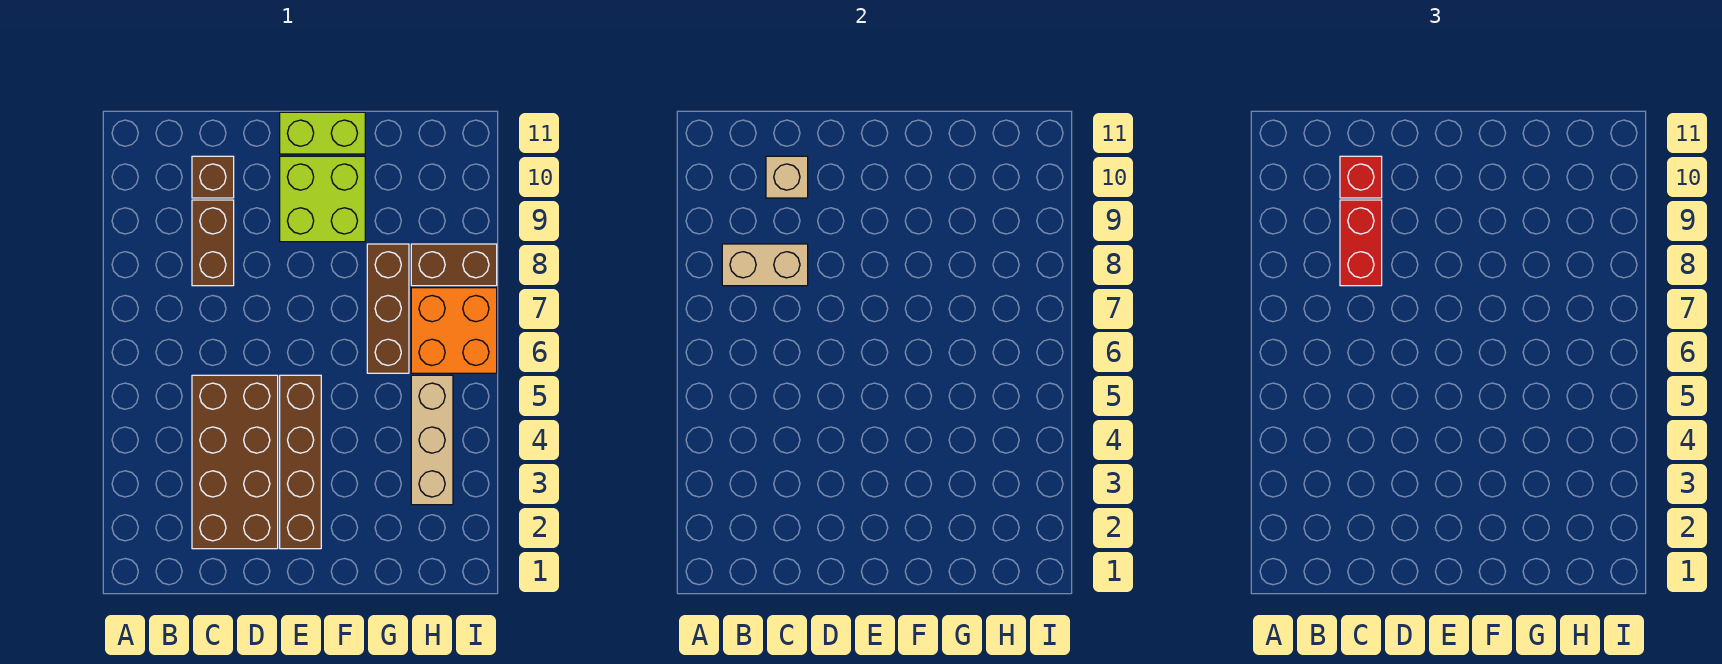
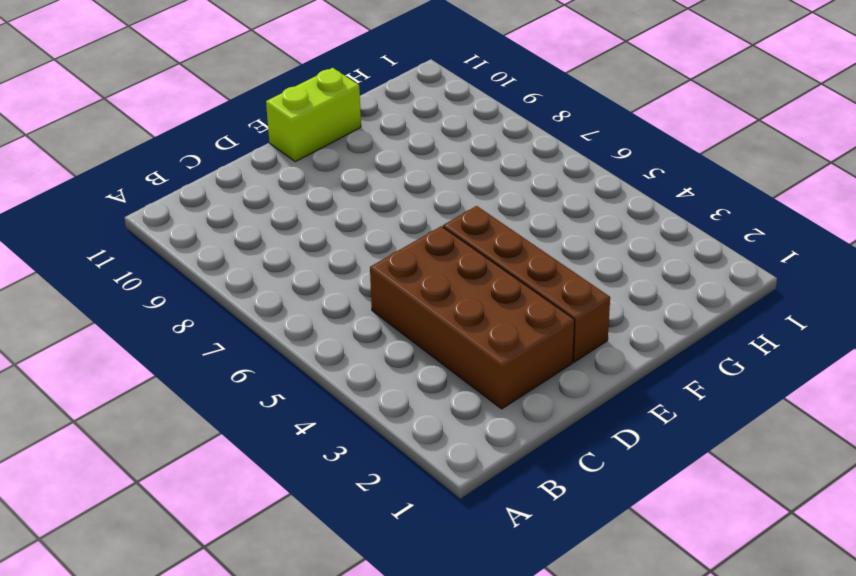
none -> brown 1x2 brick [192,200,234,286]
none -> brown 1x1 brick [192,156,234,198]
none -> lime 2x2 brick [280,156,365,242]

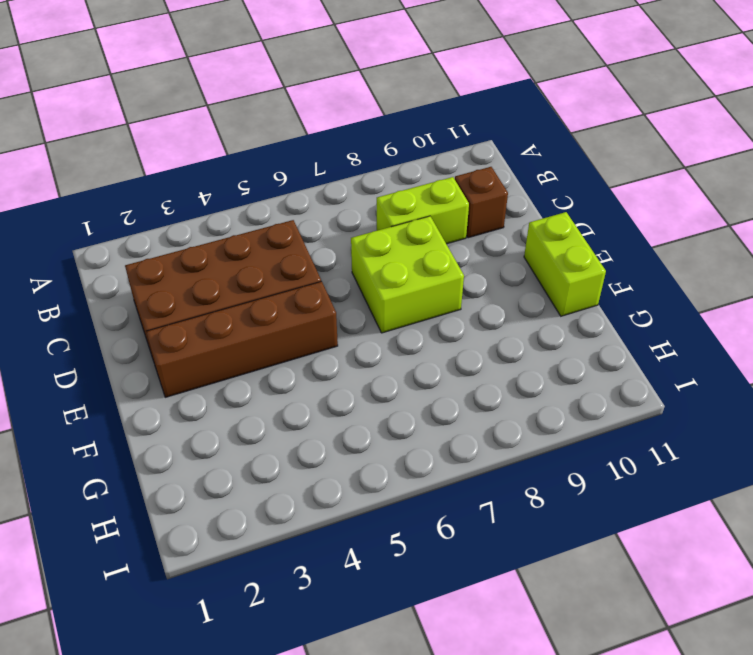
lime 1x2 brick [377,177,469,244] -> brown 1x2 brick [192,200,234,286]
lime 2x2 brick [351,216,464,333] -> lime 2x2 brick moved to [280,156,365,242]
none -> brown 1x3 brick [367,244,409,373]
none -> tan 1x3 brick [411,375,453,505]
none -> orange 2x2 brick [411,288,497,373]

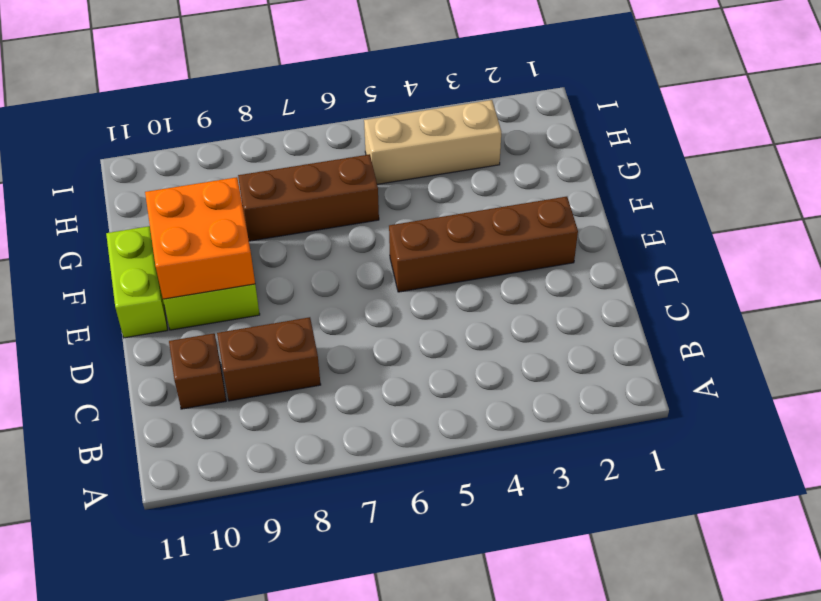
orange 2x2 brick [145,177,255,299] -> orange 2x2 brick moved to [411,288,497,373]
none -> brown 2x4 brick [192,375,278,549]
none -> brown 1x2 brick [411,244,497,286]
none -> tan 1x2 brick [722,244,808,286]

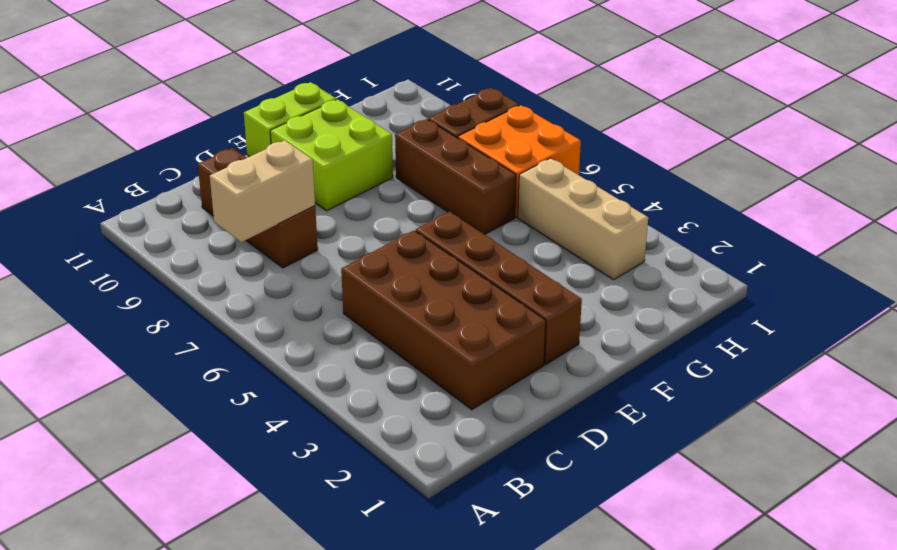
none -> tan 1x1 brick [766,156,808,198]
none -> red 1x2 brick [1340,200,1382,286]
none -> red 1x1 brick [1340,156,1382,198]

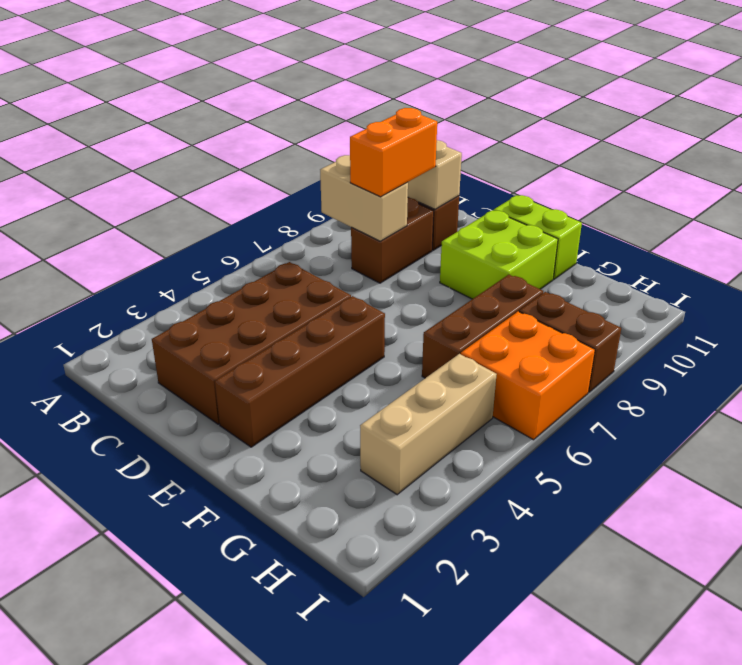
orange 1x2 brick [350,108,437,197] -> red 1x2 brick [1340,200,1382,286]
none -> red 1x1 brick [1340,156,1382,198]

